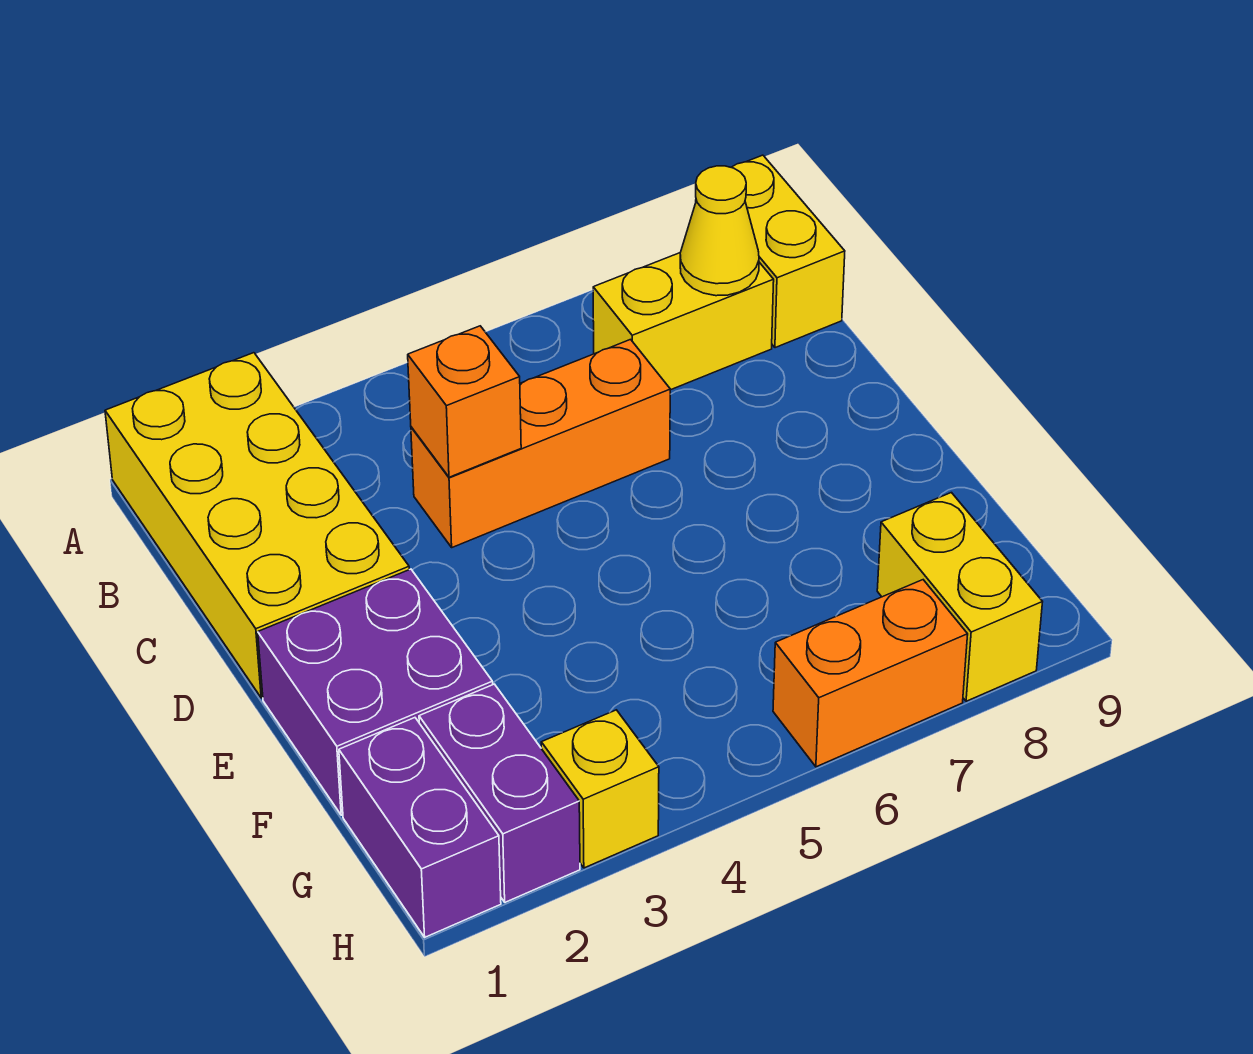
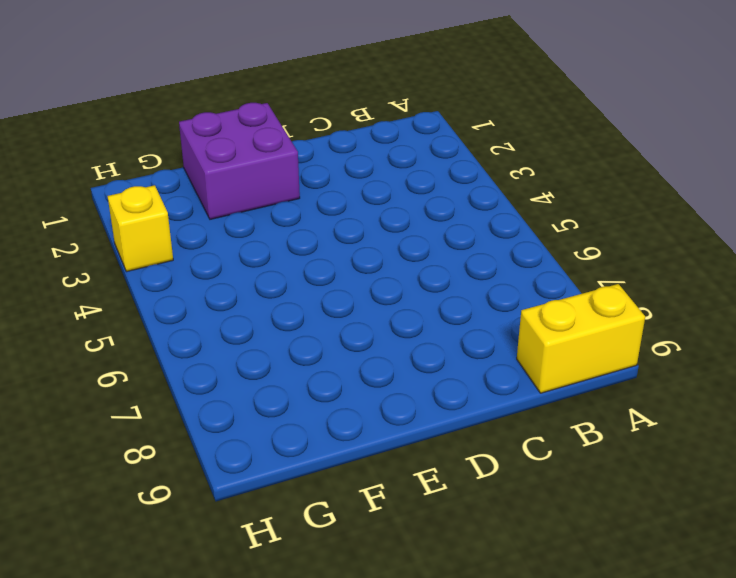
none -> yellow 2x4 brick [105,353,409,698]
none -> yellow 1x2 brick [593,253,774,390]
none -> orange 1x3 brick [411,340,670,547]

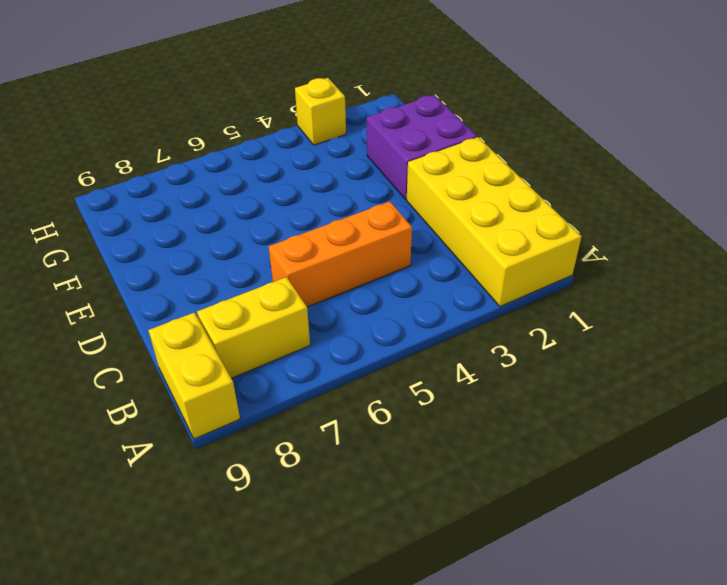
none -> purple 1x2 brick [339,718,501,937]
none -> purple 1x2 brick [419,684,580,902]
none -> yellow 1x2 brick [877,493,1042,701]

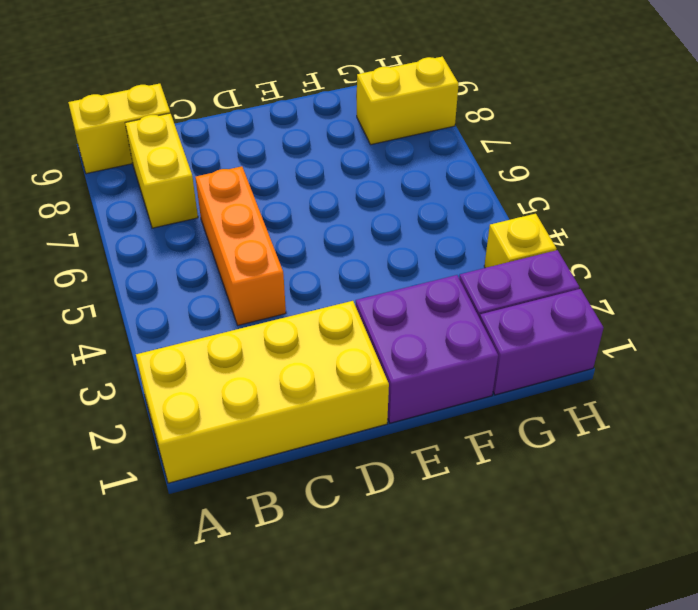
none -> orange 1x2 brick [773,580,968,767]
none -> yellow 1x1 cone [680,166,759,296]
none -> orange 1x1 brick [408,326,521,477]

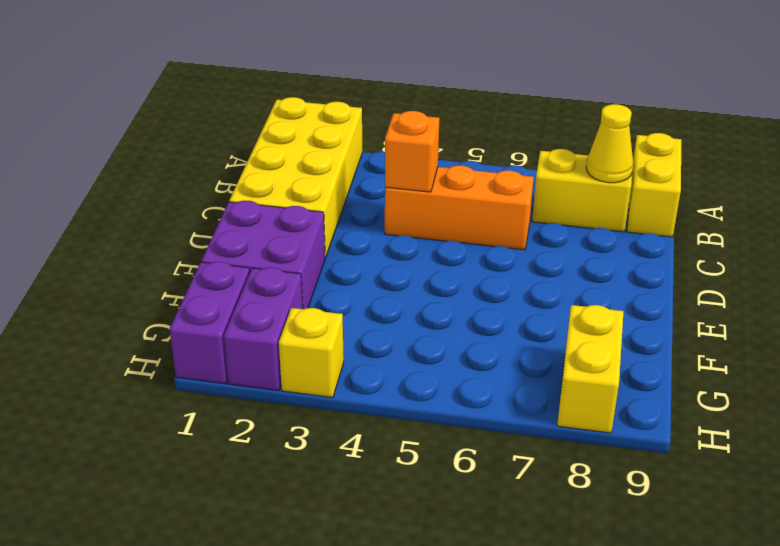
none -> orange 1x2 brick [773,580,968,767]

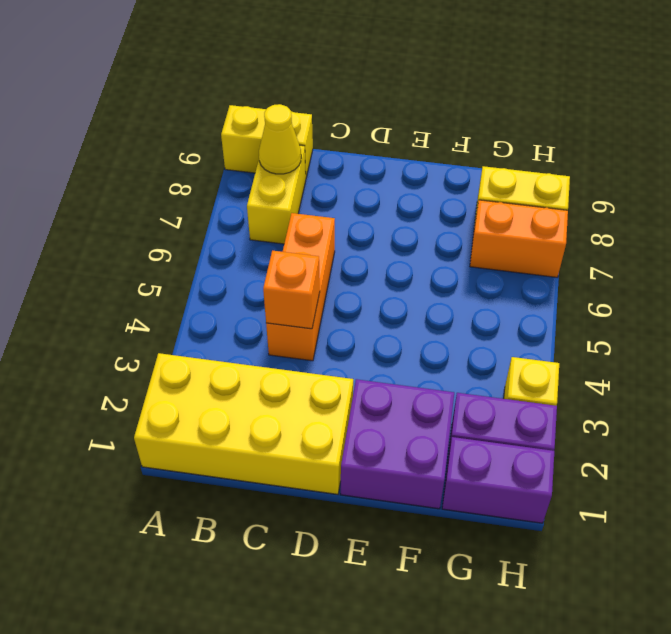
orange 1x2 brick [470,200,568,277] -> orange 1x2 brick turned to [773,580,968,767]

